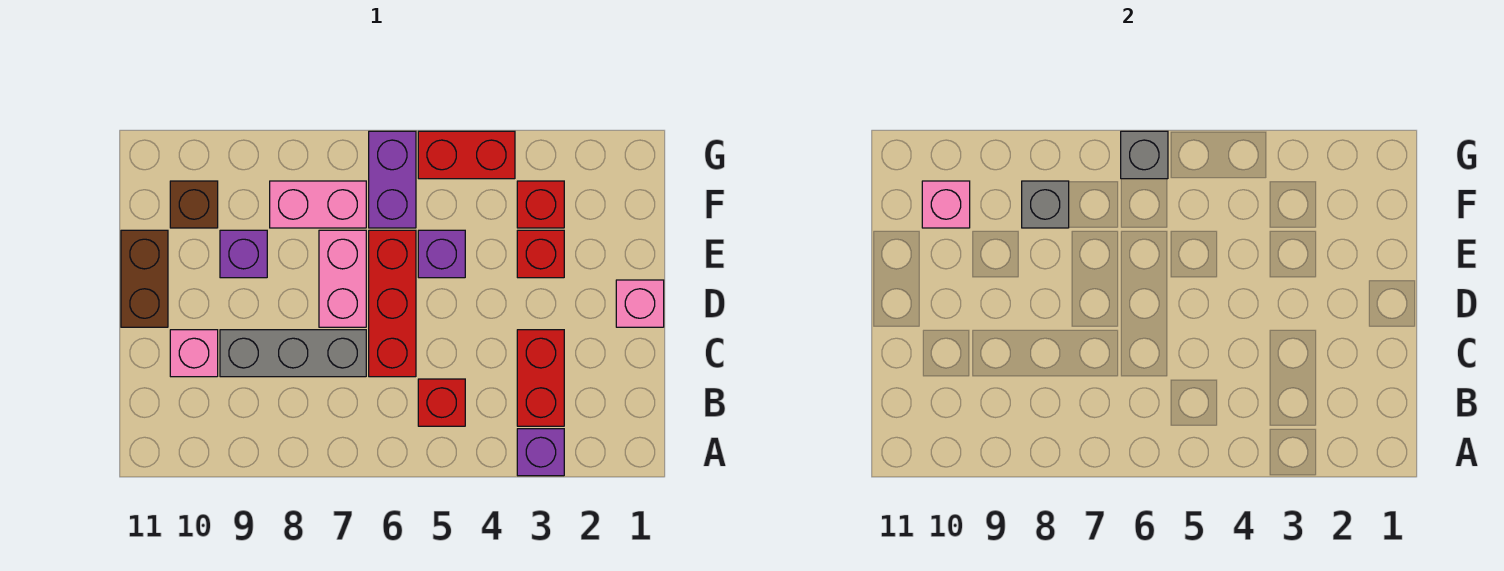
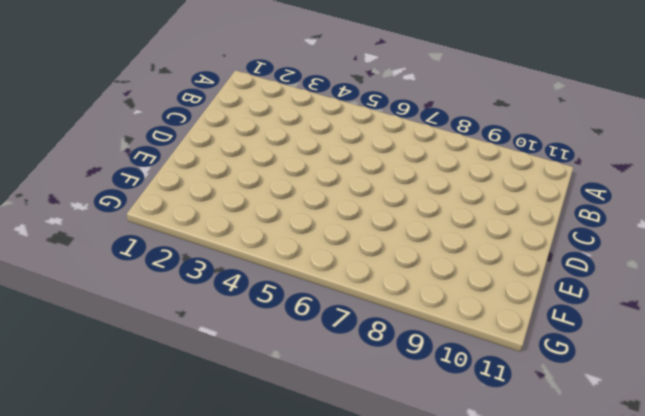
none -> purple 1x1 brick [517,429,564,476]
none -> red 1x2 brick [517,330,564,426]
none -> red 1x1 brick [418,379,465,426]

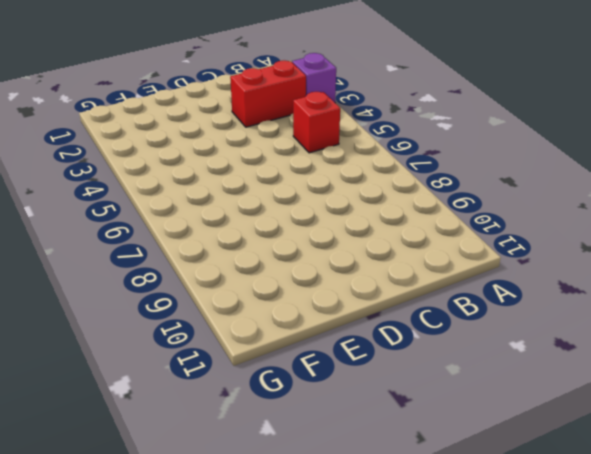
none -> red 1x3 brick [369,230,416,377]
none -> grey 1x3 brick [220,330,366,377]
none -> pink 1x1 brick [170,330,218,377]

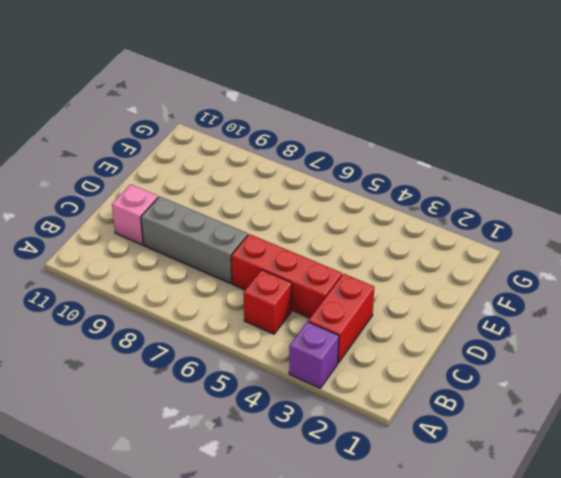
red 1x3 brick [231,234,342,318] -> red 1x3 brick turned to [369,230,416,377]
none -> pink 1x1 brick [616,280,664,327]
none -> pink 1x2 brick [319,230,366,327]
none -> brown 1x2 brick [121,230,168,327]

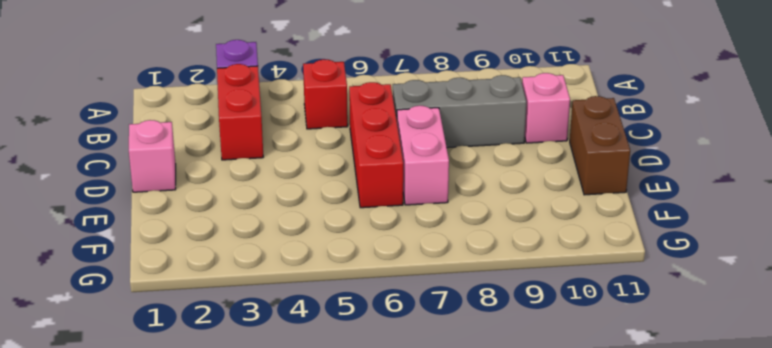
none -> red 1x1 brick [517,230,564,278]
none -> purple 1x1 brick [418,230,465,278]
none -> purple 1x1 brick [220,230,267,278]

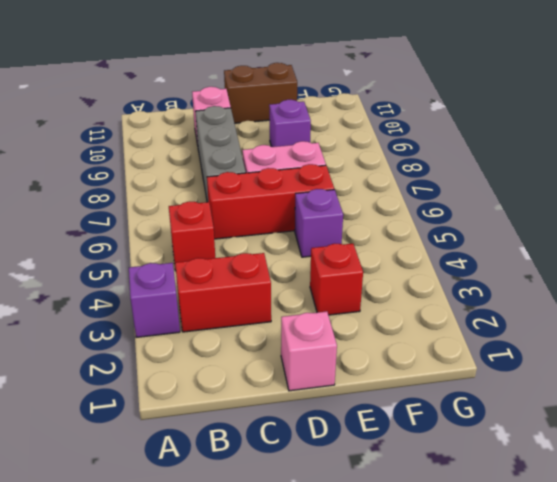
none -> red 1x1 brick [517,181,564,228]
none -> purple 1x2 brick [369,131,416,228]
none -> pink 1x2 brick [270,181,366,228]

